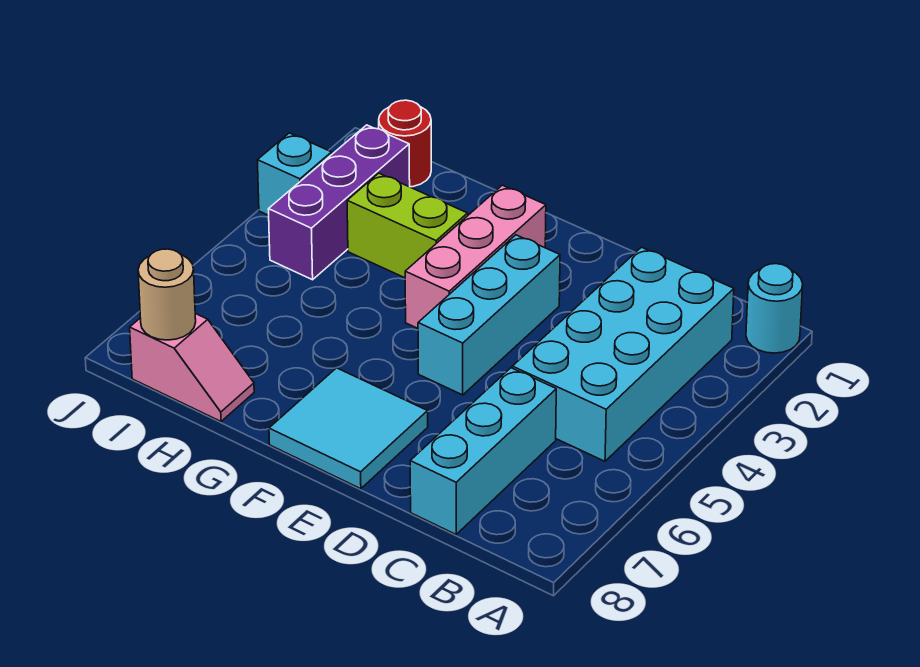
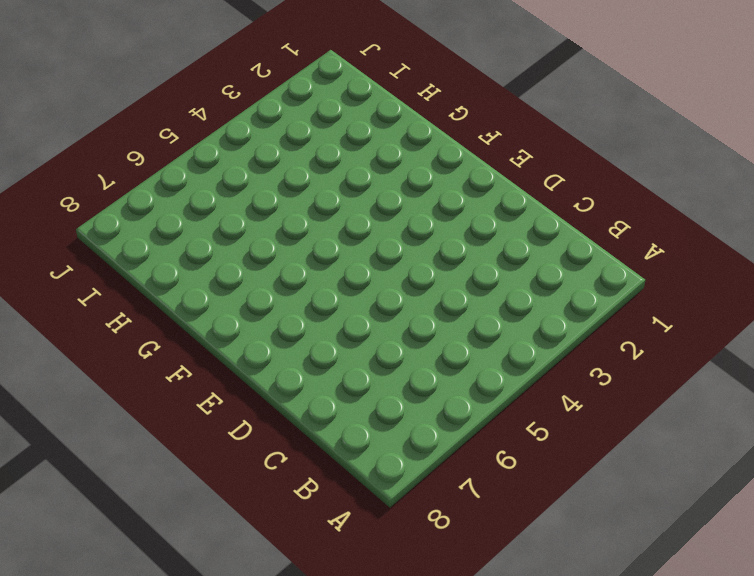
none -> cyan 1x1 round brick [746,264,803,353]
none -> cyan 2x4 brick [512,247,734,461]
none -> cyan 1x3 brick [410,368,556,534]

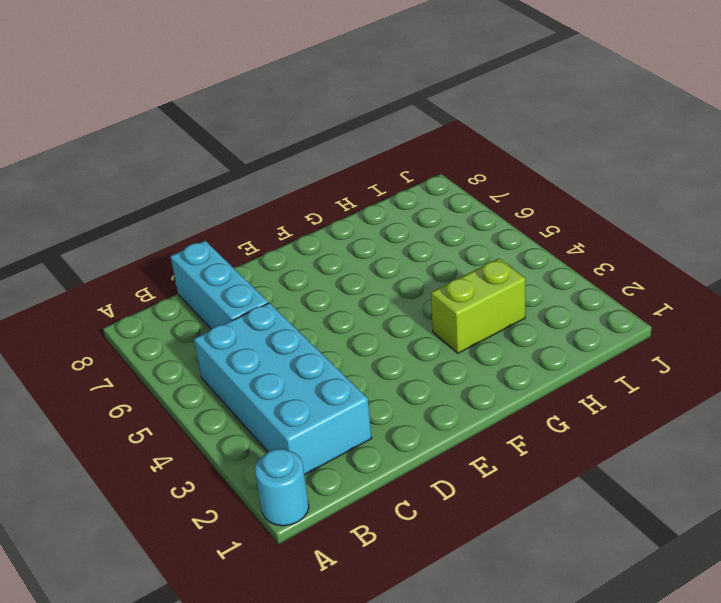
none -> cyan 1x3 brick [418,235,560,395]
none -> cyan 2x2 tile [269,368,428,489]
none -> pink 1x3 brick [405,185,546,328]

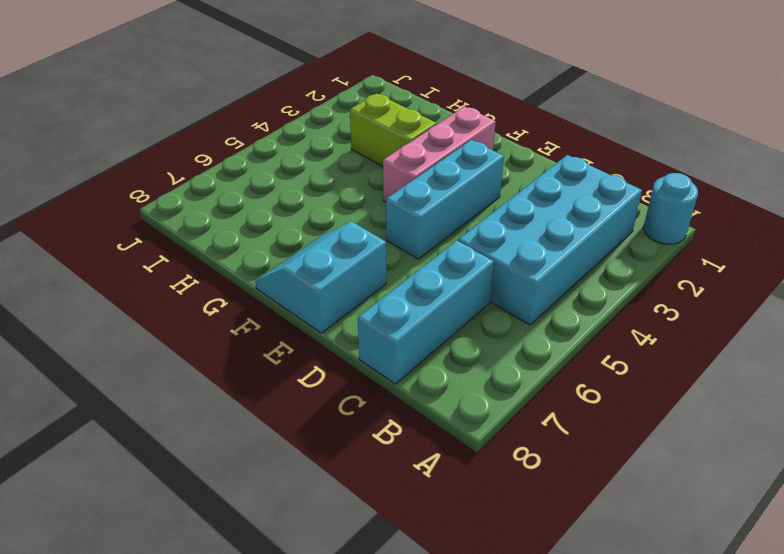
cyan 2x2 slope [255,221,386,333] -> cyan 2x2 tile [269,368,428,489]
none -> pink 1x2 slope [130,314,254,421]
none -> red 1x1 round brick [379,100,431,187]
none -> purple 1x3 brick [269,125,410,280]

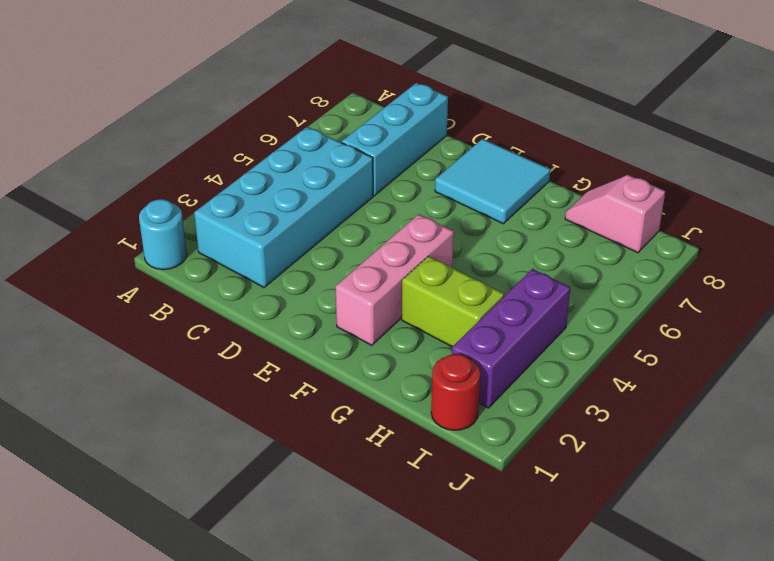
none -> cyan 1x3 brick [418,235,560,395]
none -> cyan 1x1 brick [257,133,332,215]
none -> tan 1x1 round brick [138,249,196,340]

